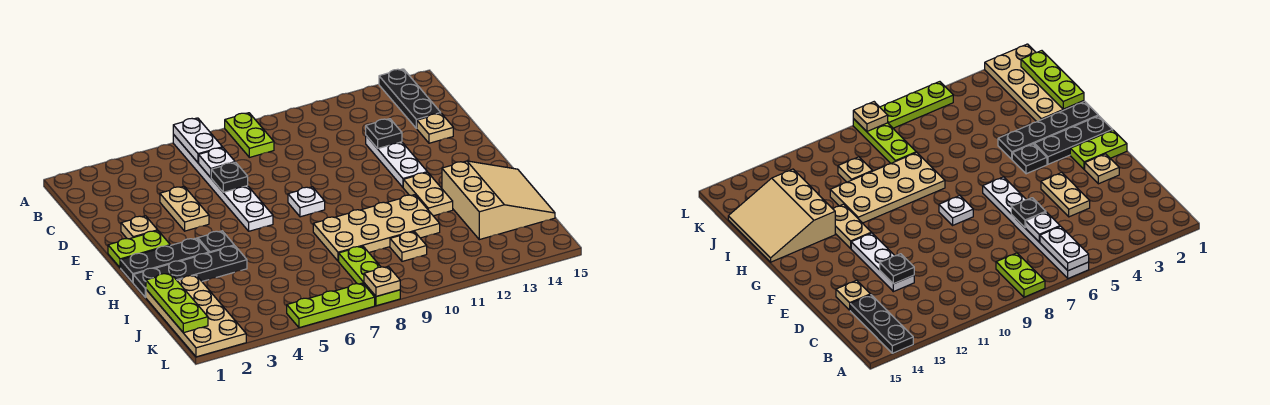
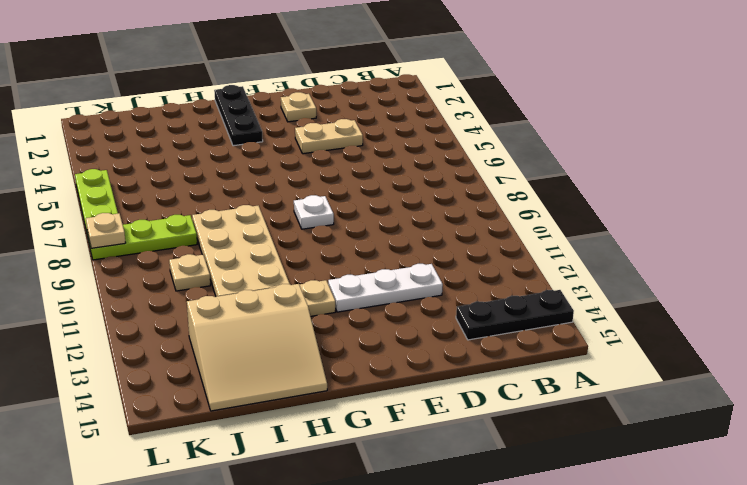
none -> white 1x6 plate [173,134,273,231]
none -> lime 1x2 plate [225,113,274,157]
none -> tan 1x1 plate [417,113,453,143]

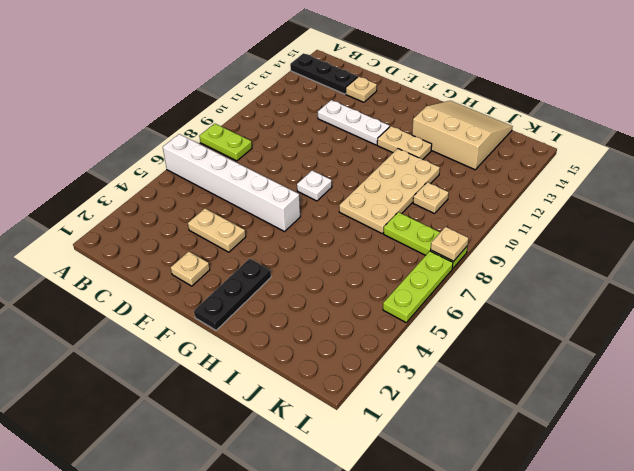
white 1x6 brick [163,134,300,231] -> white 1x6 plate [173,134,273,231]
none -> lime 1x2 plate [108,231,170,268]
none -> black 1x1 plate [198,231,234,253]
none -> black 1x4 plate [133,246,247,298]

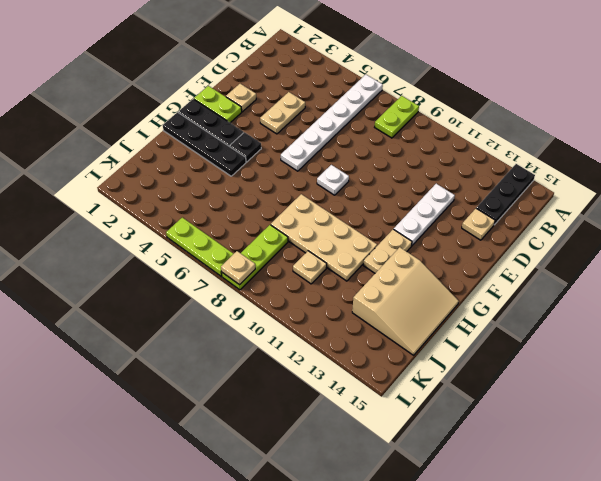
none -> tan 2x4 plate [146,275,246,357]
none -> white 1x2 plate [173,118,222,163]
none -> white 1x1 plate [199,148,235,177]

